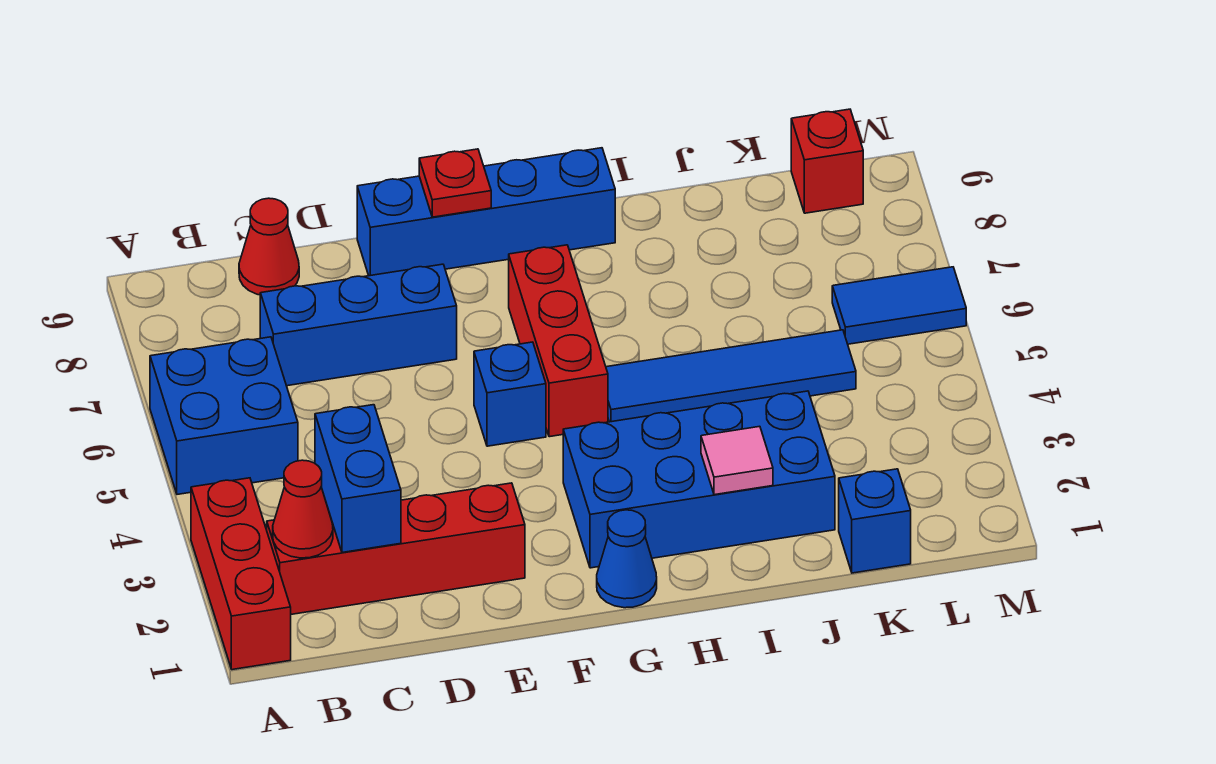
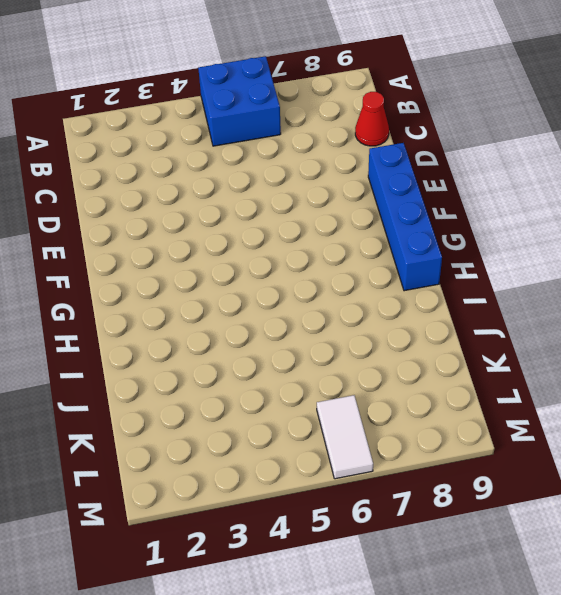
white 1x2 tile [317,395,373,479] -> blue 1x2 tile [832,267,966,344]
none -> red 1x3 brick [191,478,291,670]
none -> red 1x4 brick [267,483,525,614]
none -> blue 1x3 brick [260,264,457,386]

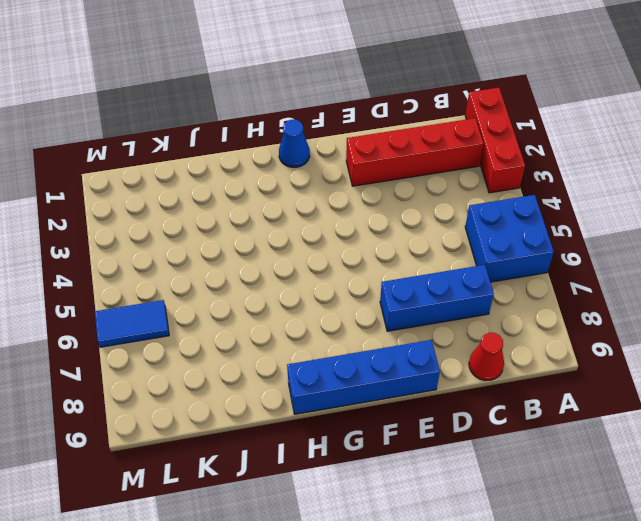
none -> blue 1x1 brick [474,342,546,446]
none -> blue 2x4 brick [563,391,835,568]
none -> red 1x3 brick [509,245,608,437]

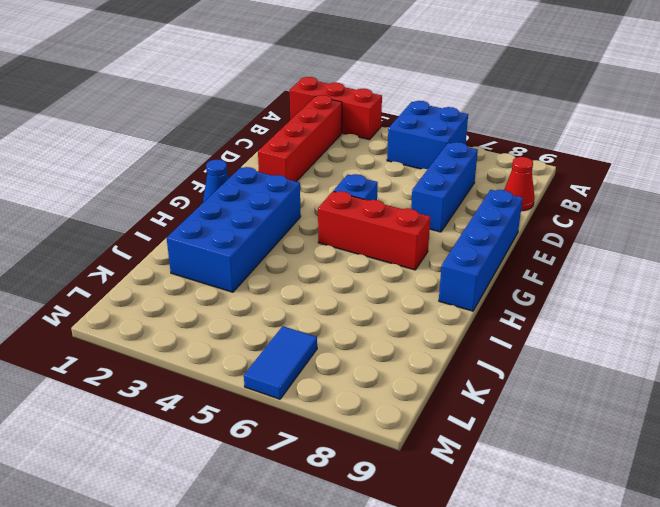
none -> blue 1x4 tile [606,330,856,422]
none -> blue 1x1 brick [839,469,911,573]
none -> red 1x1 brick [791,109,863,213]

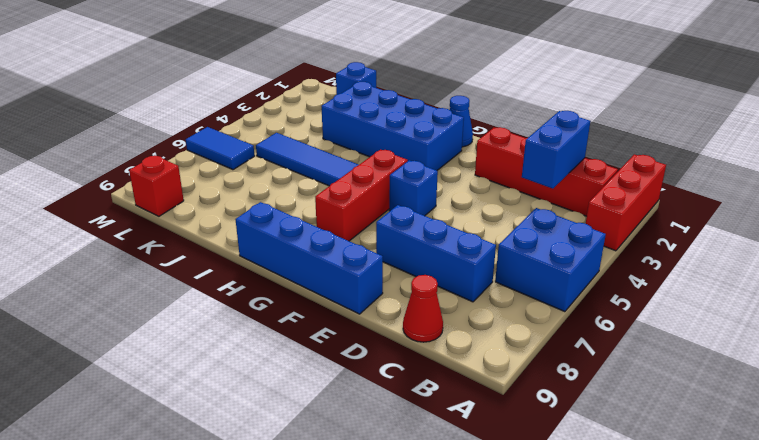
none -> red 1x1 cone [273,460,333,558]
none -> red 1x1 plate [419,149,491,217]
none -> pink 1x1 tile [701,426,773,495]

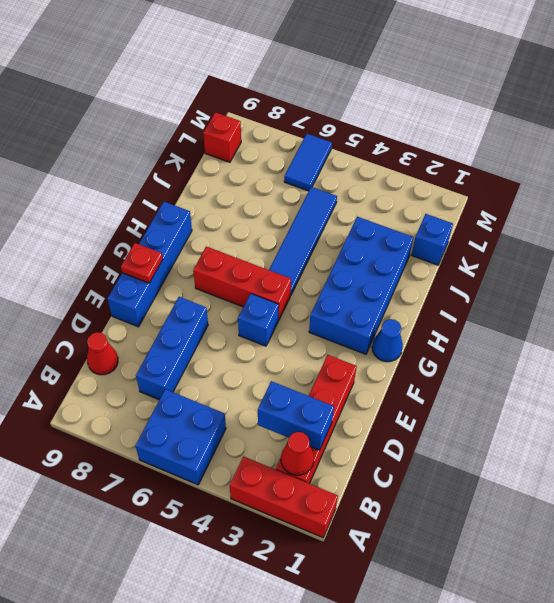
none -> pink 1x1 tile [701,426,773,495]

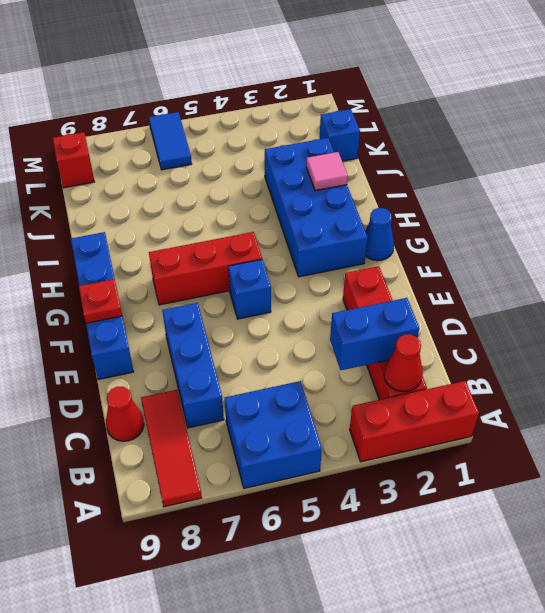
red 1x3 tile [141,390,202,507] -> none
none -> blue 1x4 tile [606,330,856,422]

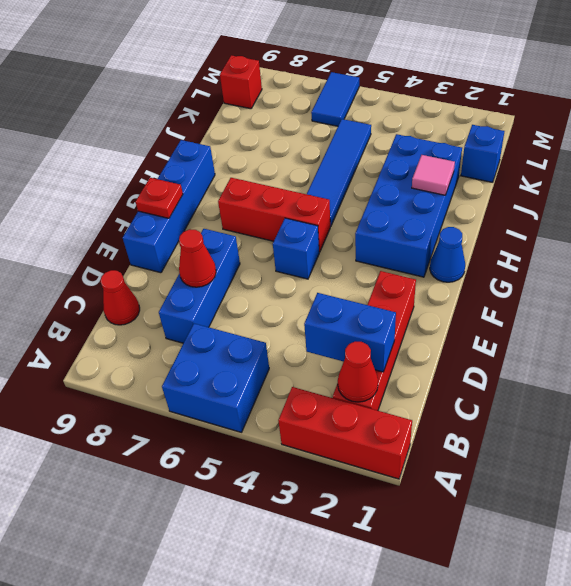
red 1x1 cone [179,229,216,287] -> none

